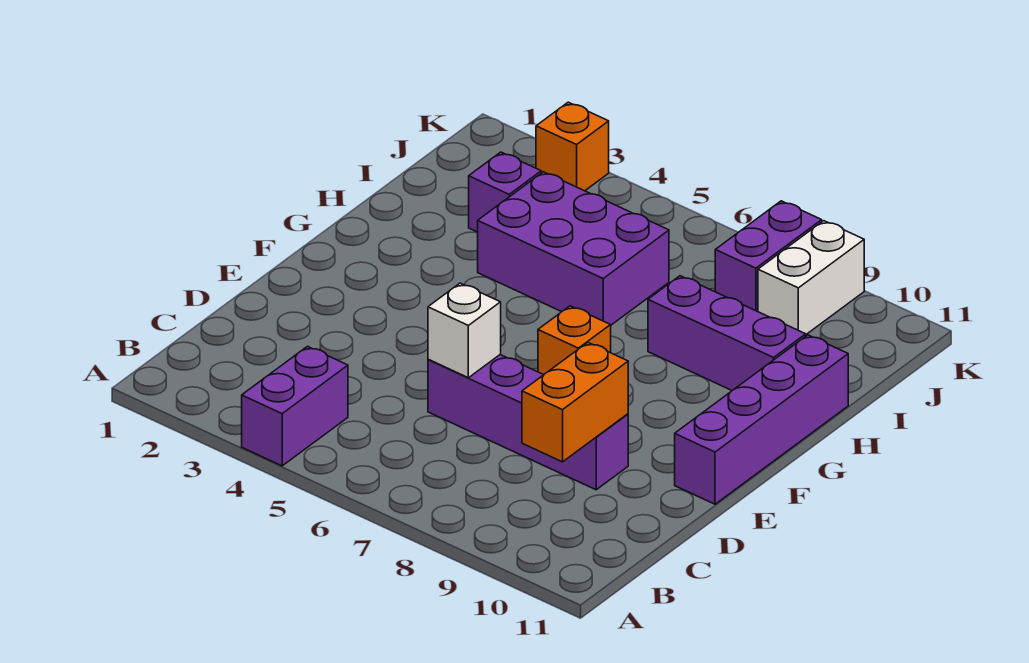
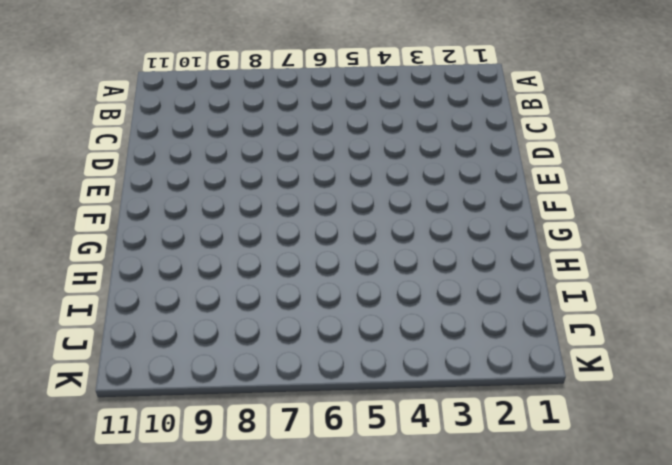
none -> purple 1x2 brick [242,346,348,466]
none -> purple 1x4 brick [428,355,628,490]
none -> purple 1x4 brick [675,335,848,504]

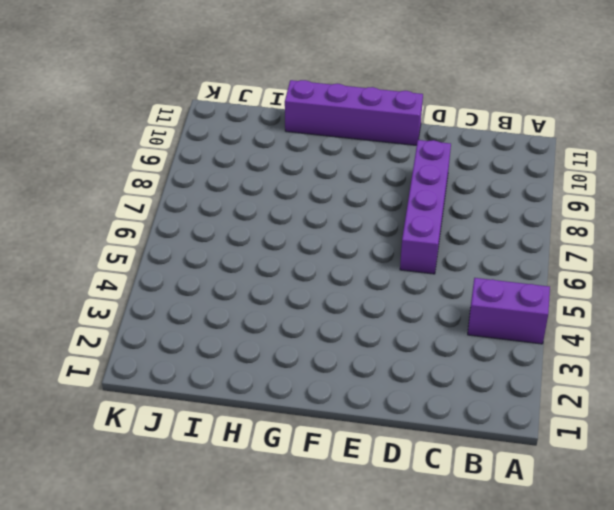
none -> orange 1x1 brick [538,306,611,375]
none -> purple 2x3 brick [478,172,669,325]
none -> purple 1x3 brick [648,276,806,390]

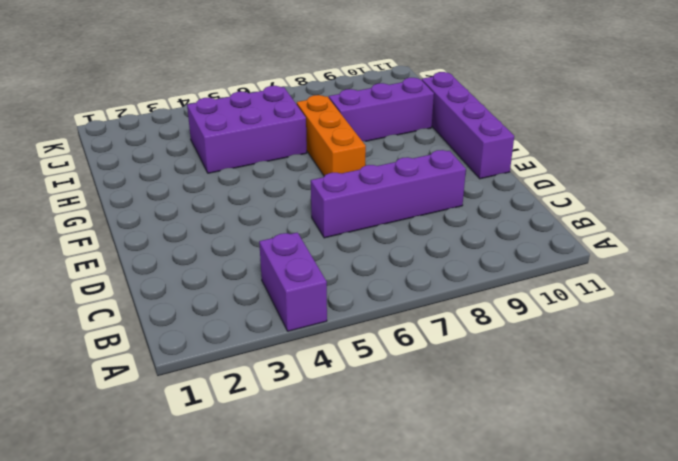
orange 1x3 brick [297,95,366,176] -> orange 1x1 brick [538,306,611,375]
none -> purple 1x1 brick [469,152,541,232]
none -> purple 1x2 brick [715,201,822,312]
none -> white 1x2 brick [758,221,864,334]

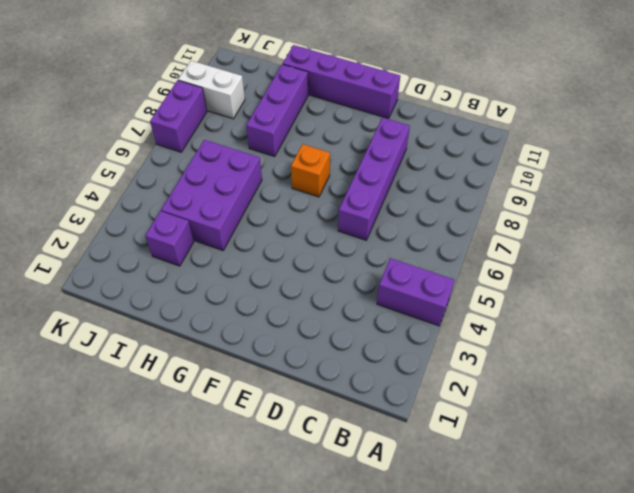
purple 1x2 brick [150,80,207,152] -> purple 1x2 brick turned to [715,201,822,312]
none -> orange 1x1 brick [536,102,609,191]
none -> orange 1x2 brick [522,342,628,462]
none -> white 1x1 brick [428,283,501,378]

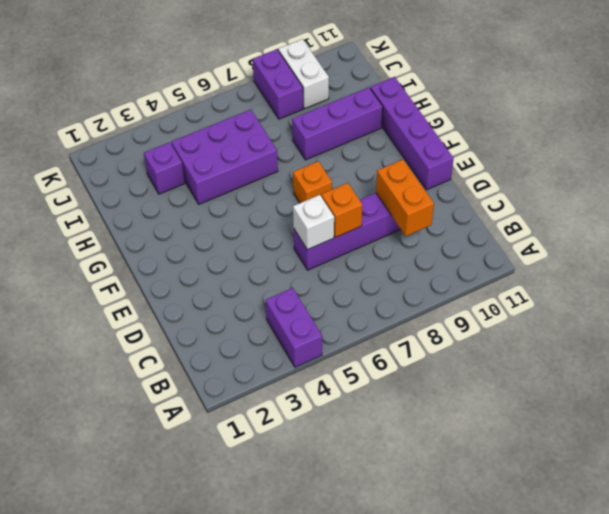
orange 1x1 brick [321,183,362,237] -> orange 1x1 brick moved to [536,102,609,191]

